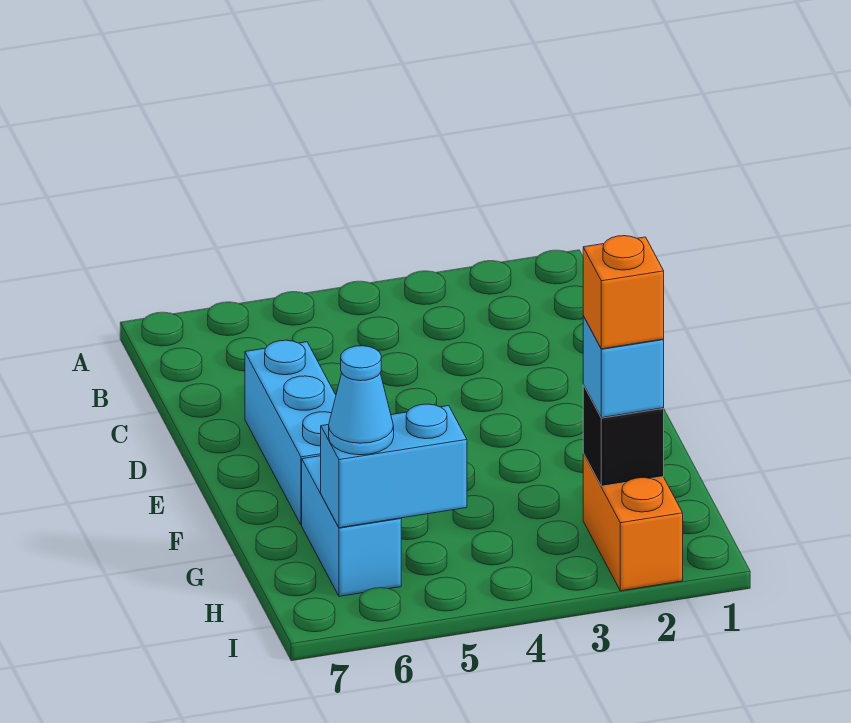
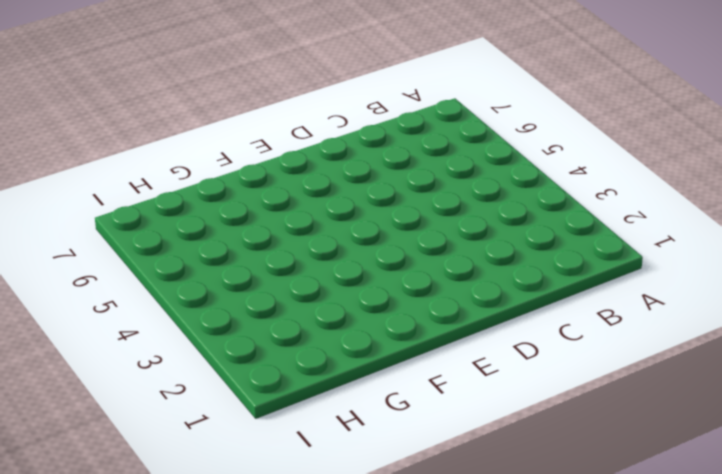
none -> cyan 1x3 brick [245,340,336,525]
none -> cyan 1x2 brick [302,456,401,596]

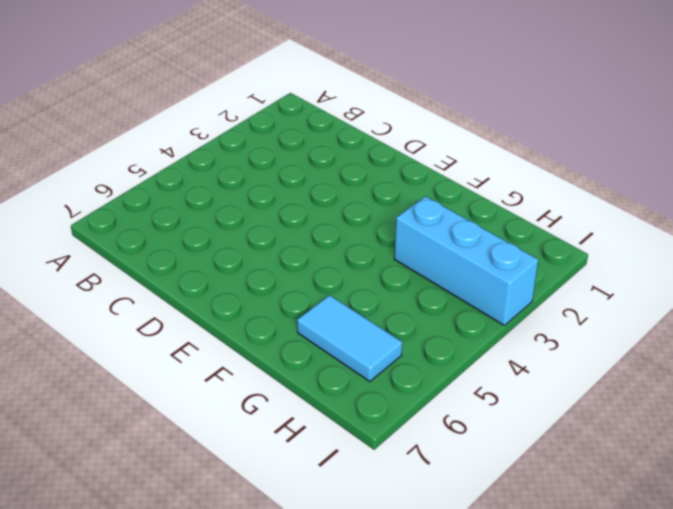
cyan 1x3 brick [394,196,538,326] -> cyan 1x3 brick moved to [245,340,336,525]
cyan 1x2 tile [297,295,402,382] -> cyan 1x2 brick [302,456,401,596]
none -> orange 1x2 brick [583,453,683,591]
none -> black 1x1 brick [583,384,664,486]

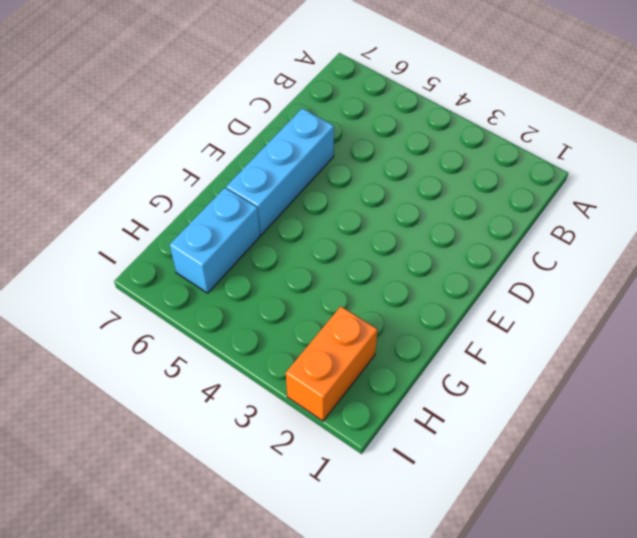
none -> black 1x1 brick [583,384,664,486]
none -> cyan 1x2 brick [321,404,467,528]

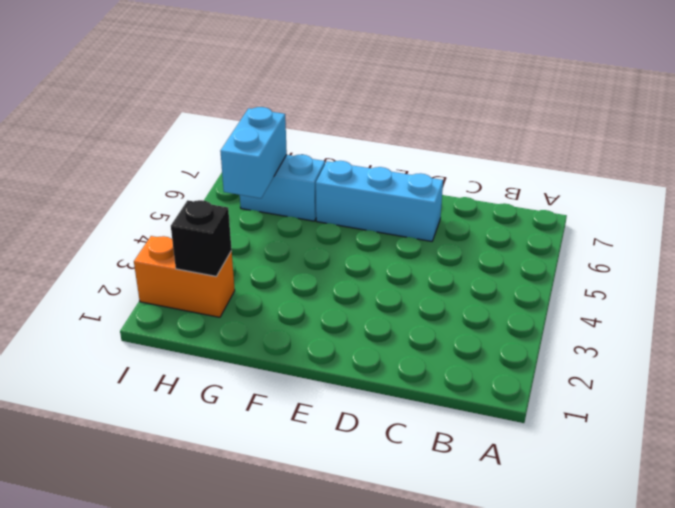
none -> cyan 1x1 brick [583,316,664,418]
none -> cyan 1x1 cone [329,346,394,455]

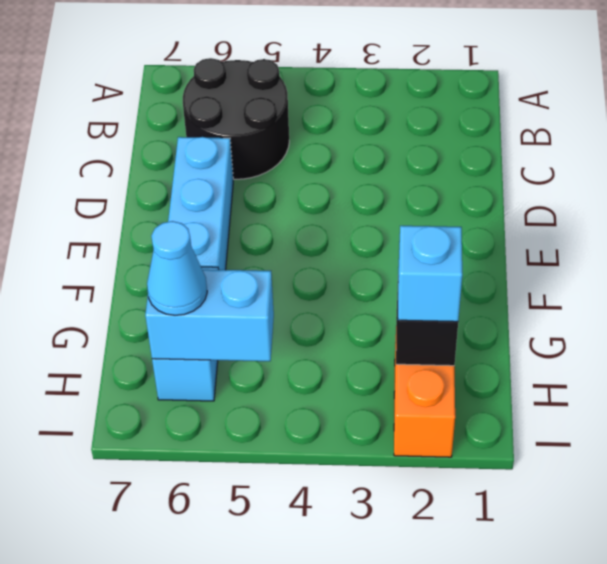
black 2x2 round brick [183,58,289,179] -> none
none -> orange 1x1 brick [583,236,664,349]

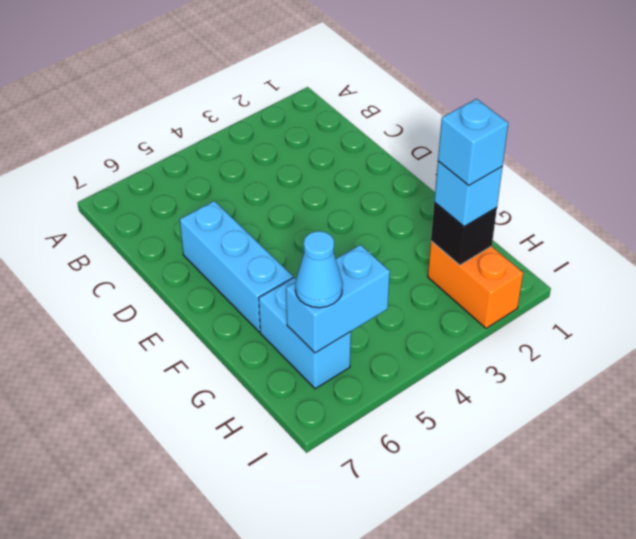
cyan 1x1 brick [438,99,508,186] -> orange 1x1 brick [583,236,664,349]

